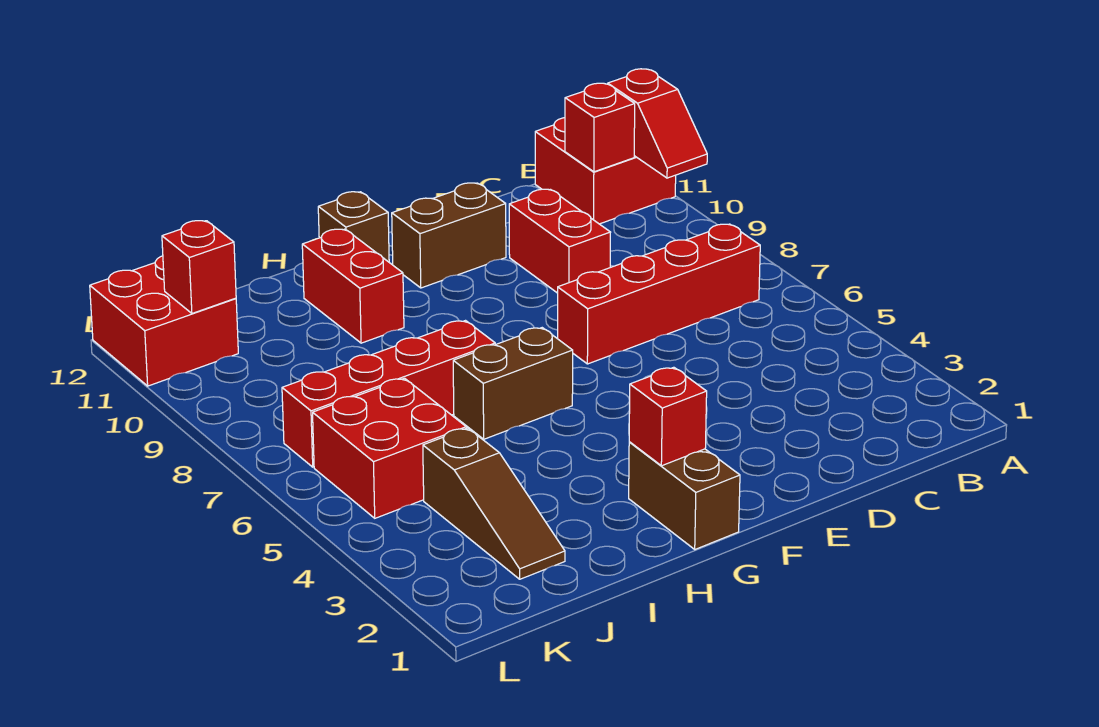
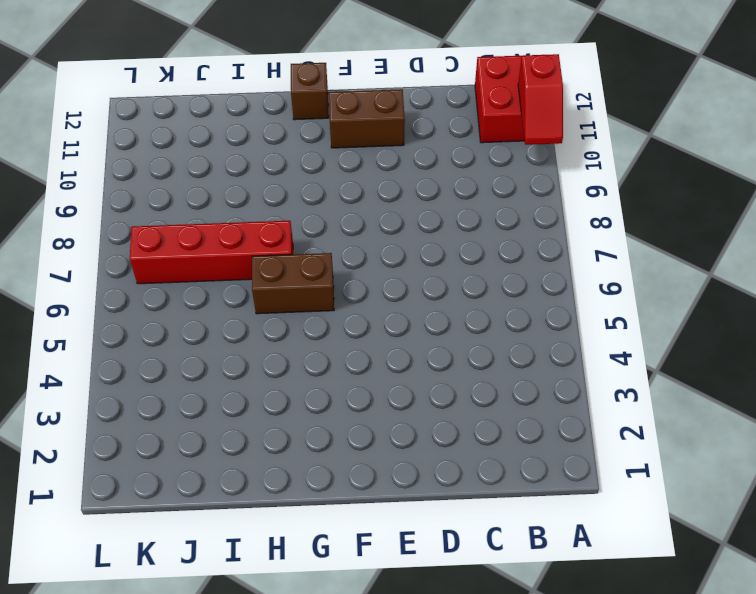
none -> red 1x4 brick [558,224,760,364]
none -> red 1x2 brick [509,189,611,293]
none -> brown 1x2 brick [629,442,740,549]

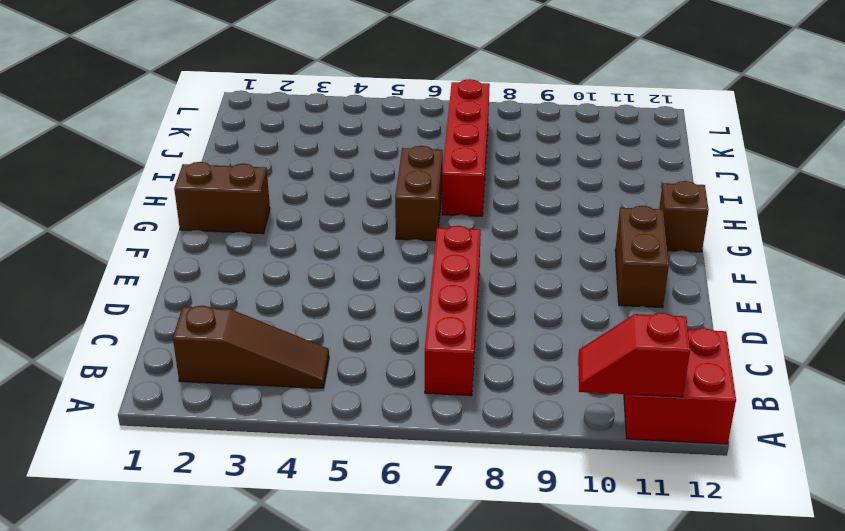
brown 1x3 slope [173,305,329,388] -> brown 1x3 slope turned to [423,428,565,579]
none -> red 1x2 brick [509,189,611,293]
none -> red 1x2 brick [302,229,404,343]
none -> red 2x2 brick [313,378,466,518]

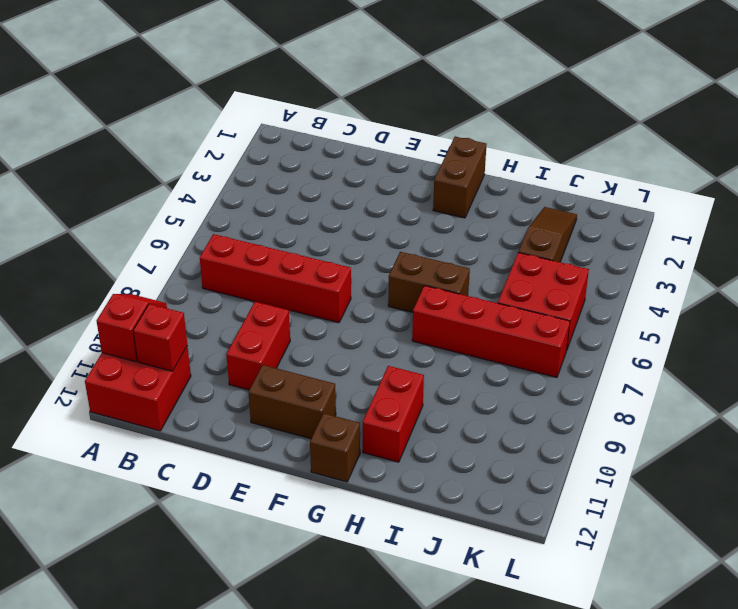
none -> red 2x2 brick [90,256,238,386]
none -> red 1x1 brick [629,367,707,466]
none -> red 1x1 brick [162,221,236,313]

